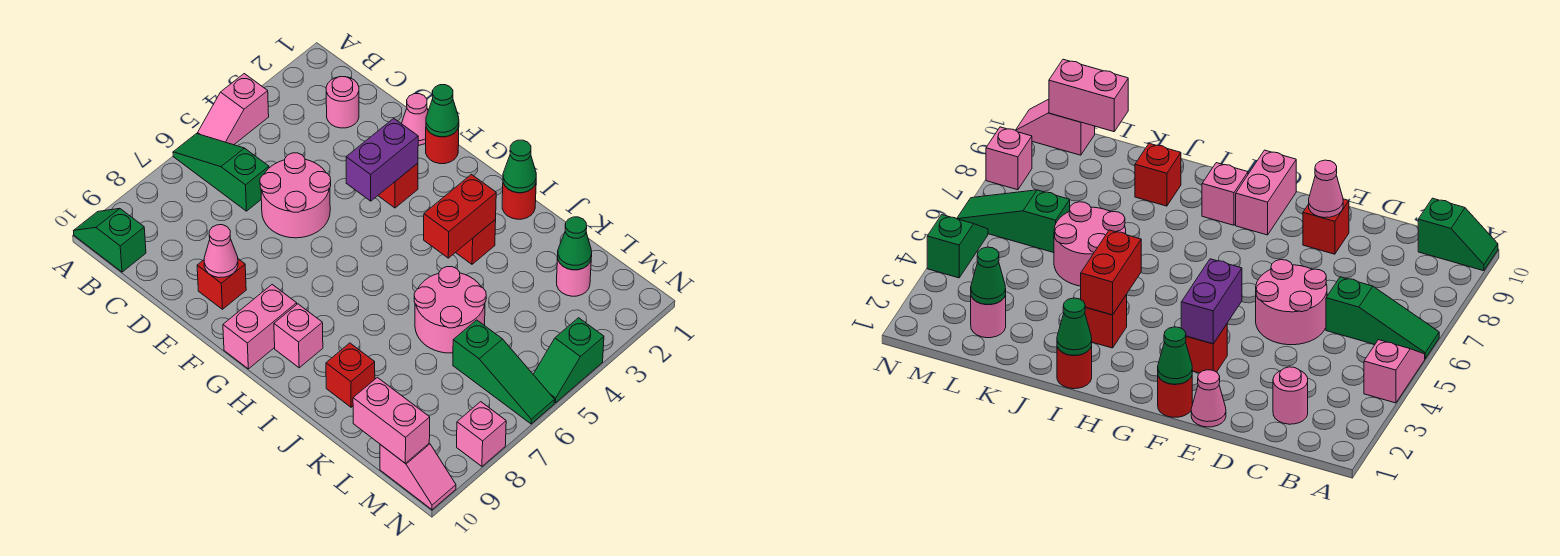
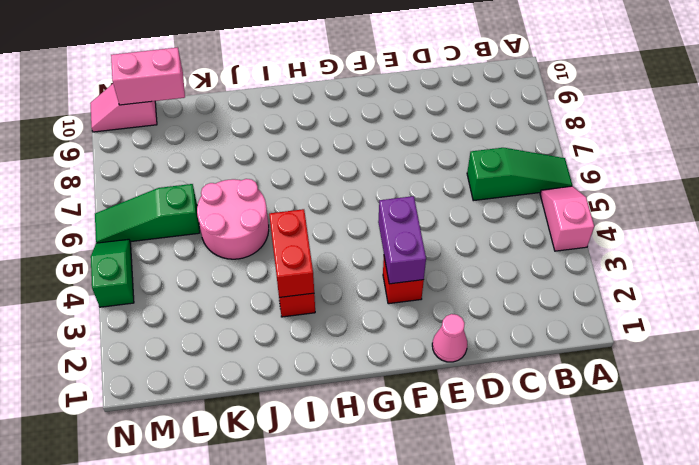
none -> green 1x2 slope [74,208,146,272]
none -> pink 1x1 round brick [326,77,359,128]
none -> pink 2x2 round brick [260,153,331,238]

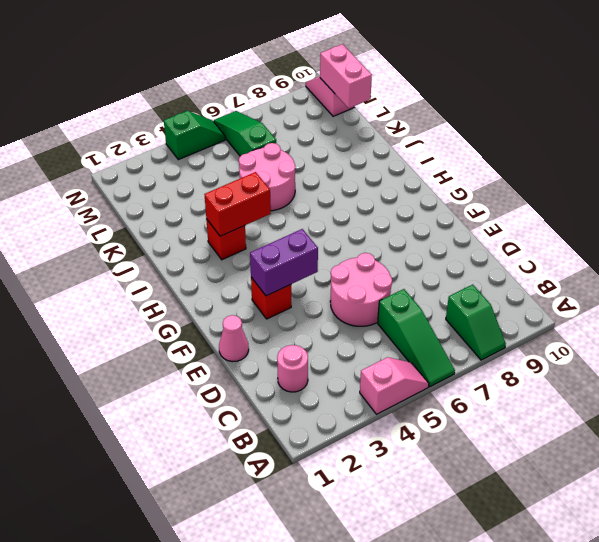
green 1x2 slope [446,285,506,360] -> green 1x2 slope moved to [74,208,146,272]
none -> red 1x1 brick [197,259,246,309]
none -> red 1x1 round brick [426,127,459,164]
none -> pink 1x2 brick [223,285,297,369]

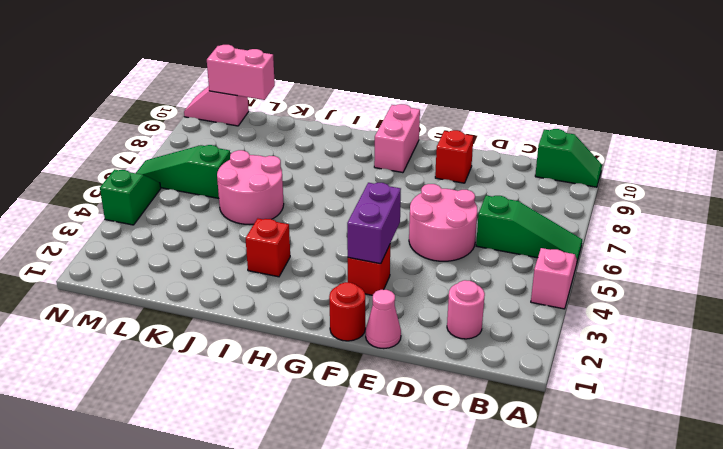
none -> pink 1x1 brick [274,304,323,368]
none -> red 1x1 round brick [502,183,536,219]
none -> red 1x1 brick [326,343,375,407]

